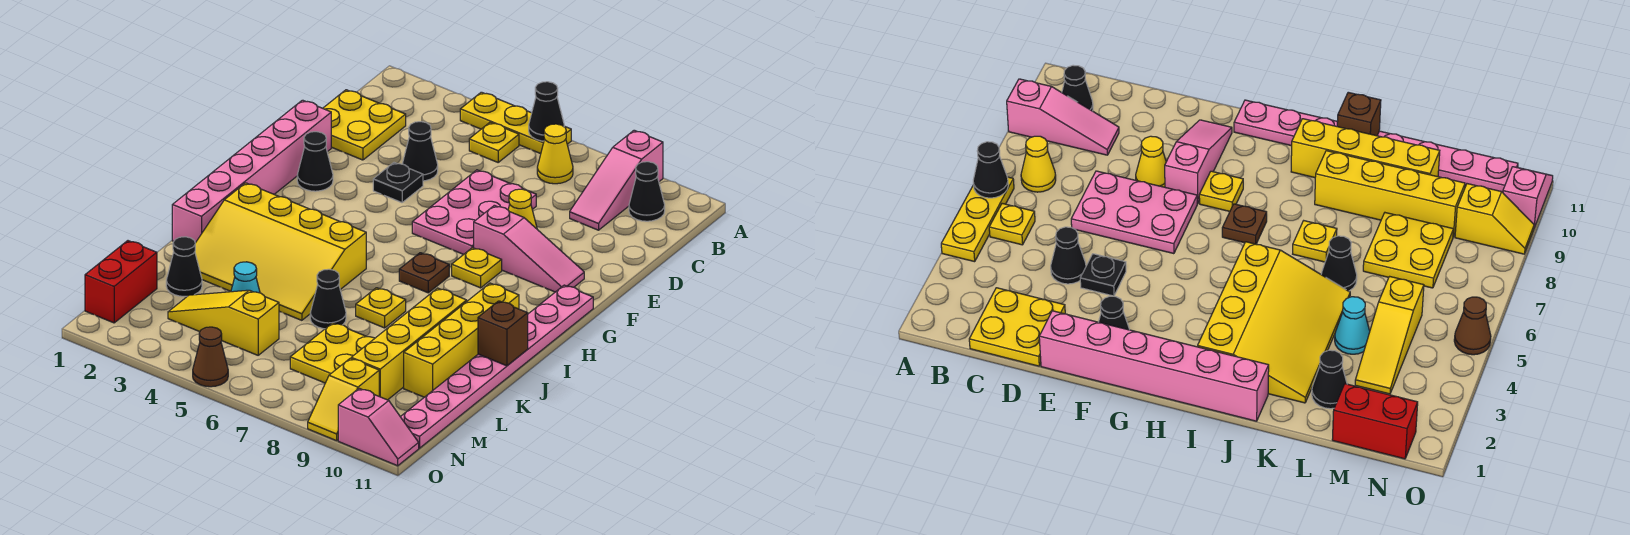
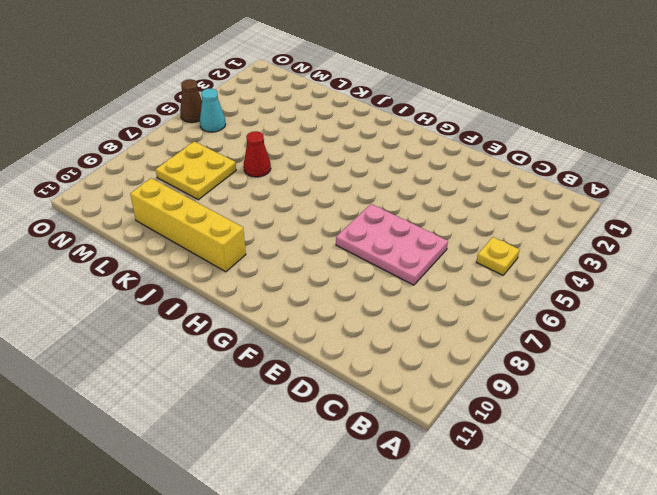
red 1x1 cone [244,131,271,177] -> black 1x1 cone [310,269,346,329]
cyan 1x1 cone [200,89,226,132] -> cyan 1x1 cone moved to [231,262,260,293]
none -> yellow 1x3 plate [460,92,571,154]
none -> pink 1x3 slope [570,130,663,230]
none -> yellow 1x1 cone [537,124,573,184]
none -> black 1x1 cone [629,162,665,221]

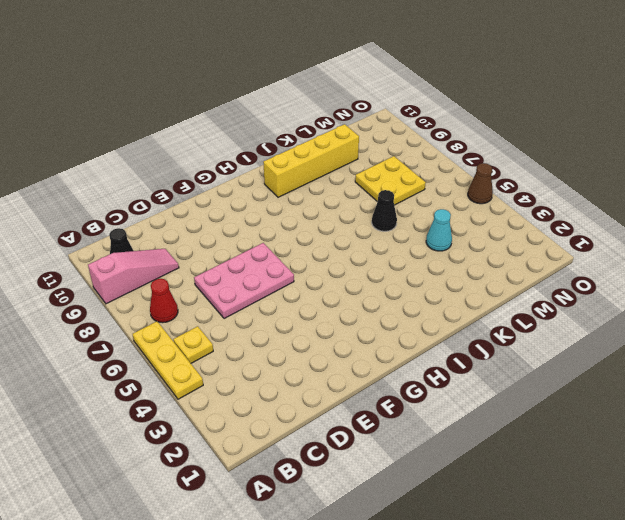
red 1x1 cone [150,279,178,323] -> yellow 1x1 cone [537,124,573,184]
none -> yellow 2x2 plate [323,90,406,160]
none -> black 1x1 cone [402,122,438,181]
none -> pink 1x6 brick [172,100,331,243]
none -> black 1x1 plate [373,163,423,203]

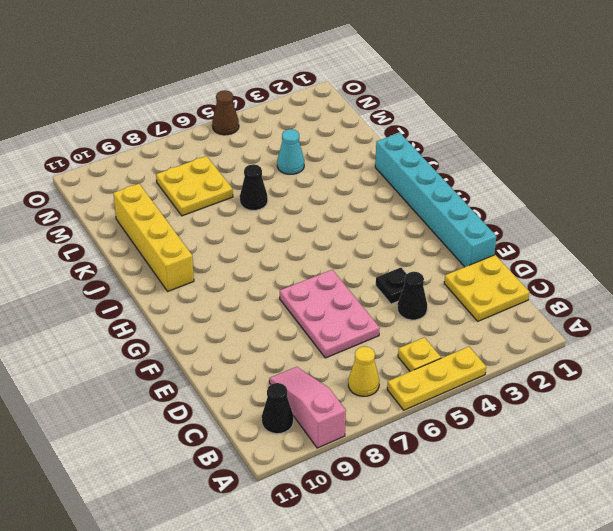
cyan 1x6 brick [375,133,496,267] -> pink 1x6 brick [172,100,331,243]
none -> yellow 1x1 cone [508,189,537,229]
none -> black 1x1 cone [297,132,333,191]
none -> pink 1x3 slope [474,205,584,292]
none -> yellow 1x1 plate [452,248,502,288]

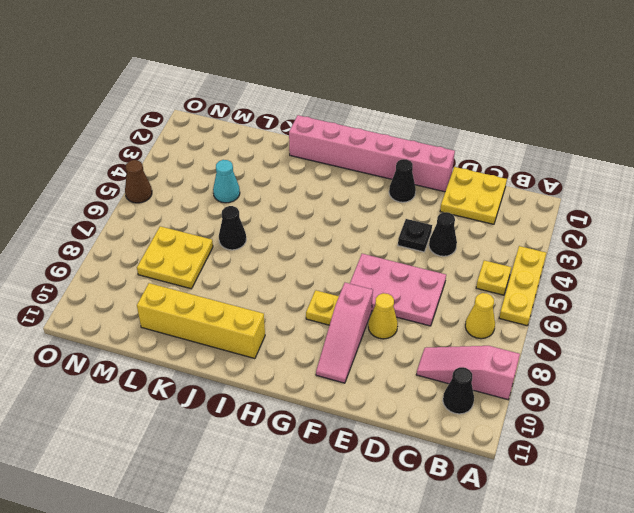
none -> pink 1x8 plate [401,285,593,448]
none -> brown 1x1 plate [399,253,449,293]
none -> yellow 3x4 slope [195,183,366,320]
none -> yellow 1x1 plate [356,288,406,328]

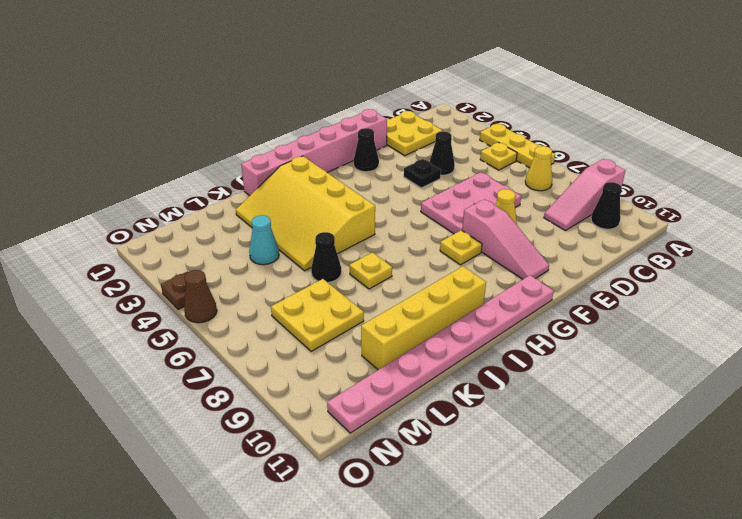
brown 1x1 plate [161,271,188,309] -> brown 1x1 plate moved to [399,253,449,293]
none -> yellow 1x4 brick [351,288,467,400]
none -> black 1x1 cone [166,237,202,296]
none -> red 1x2 brick [85,241,157,323]
none -> yellow 1x3 slope [168,290,279,355]

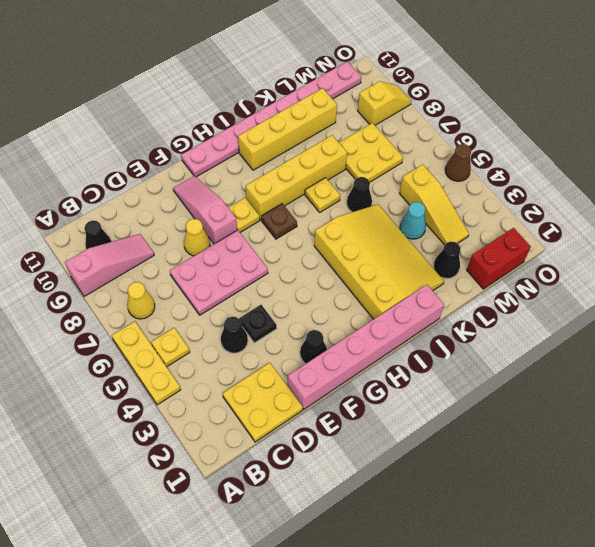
yellow 1x4 brick [246,135,347,220] -> yellow 1x4 brick moved to [351,288,467,400]
none -> pink 1x2 slope [338,388,419,466]
none -> black 1x1 cone [529,82,564,141]
none -> brown 1x1 brick [478,301,528,366]

